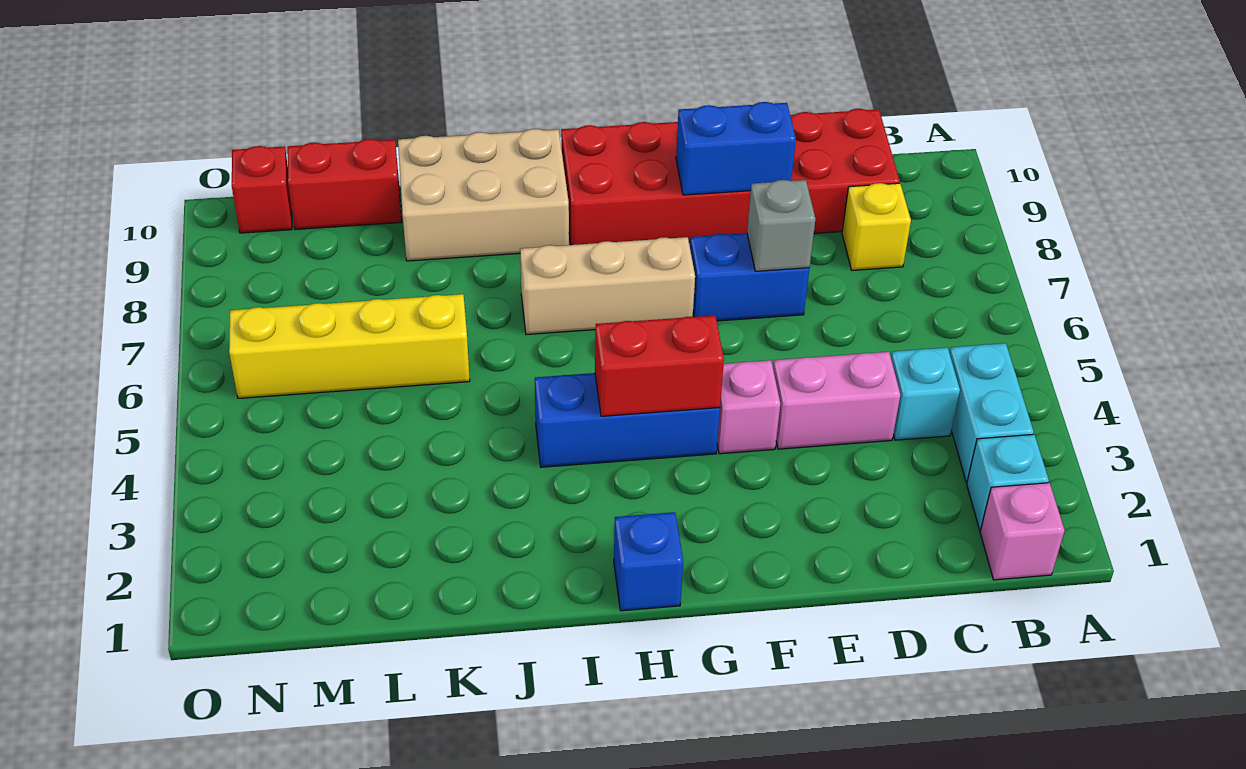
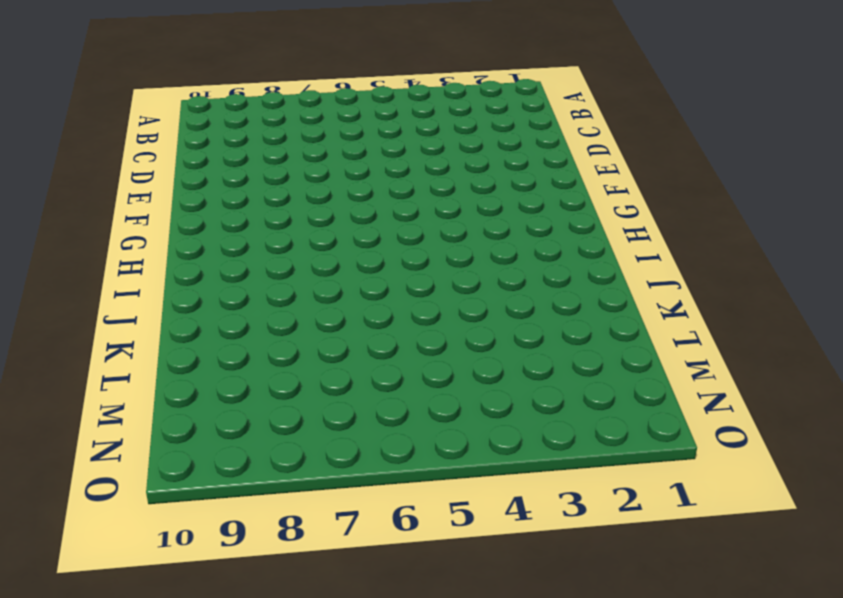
none -> pink 1x1 brick [980,483,1065,580]
none -> cyan 1x1 brick [967,434,1049,530]
none -> cyan 1x2 brick [949,343,1034,482]

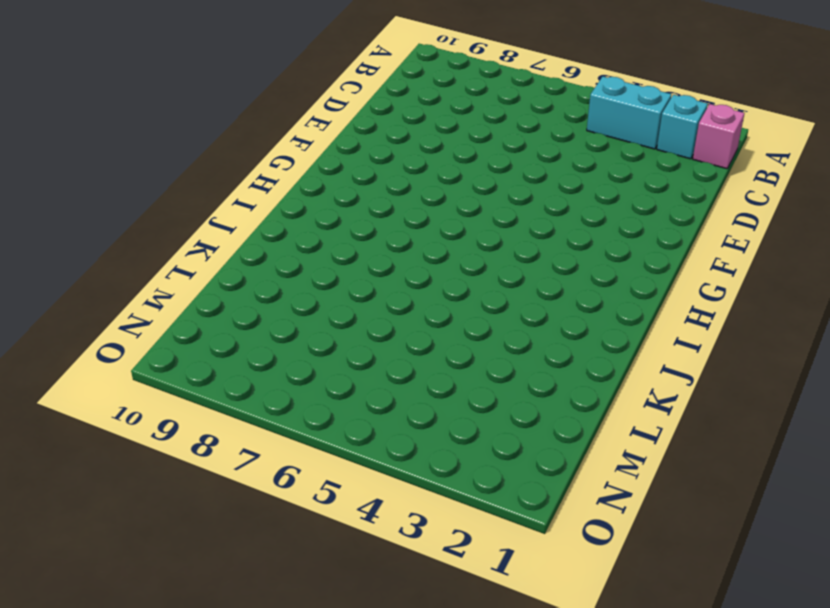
none -> cyan 1x1 brick [891,347,960,440]
none -> yellow 1x1 brick [842,183,911,270]
none -> red 2x6 brick [561,109,900,245]

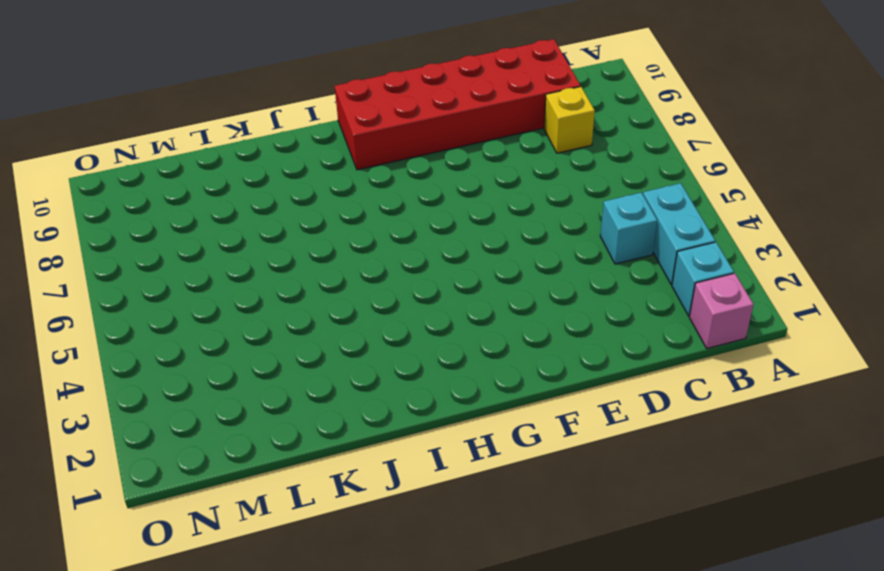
none -> pink 1x2 brick [773,352,900,449]
none -> blue 1x2 brick [690,233,809,321]
none -> pink 1x1 brick [717,360,780,454]

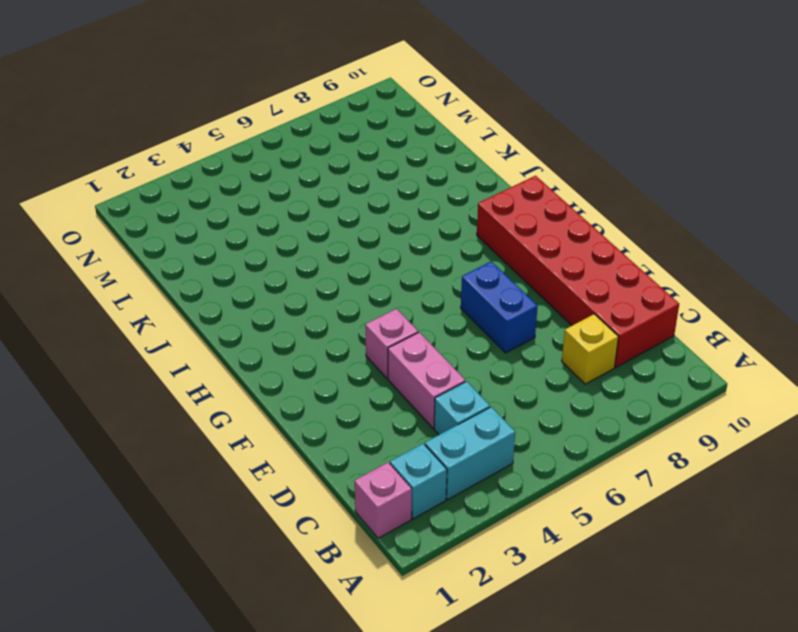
none -> blue 1x3 brick [535,373,720,467]
none -> tan 1x3 brick [520,237,695,335]
none -> blue 1x1 brick [614,512,683,611]

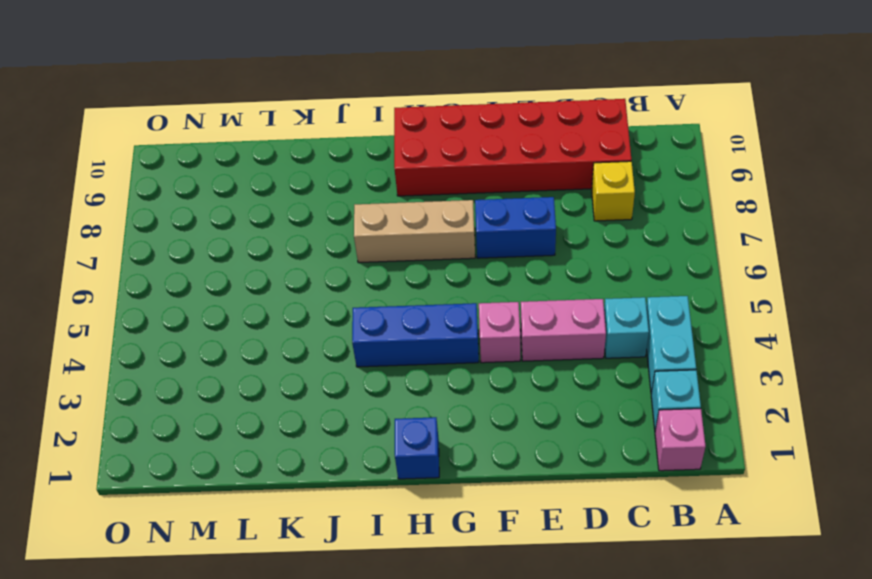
none -> tan 2x3 brick [398,129,569,261]
none -> yellow 1x4 brick [229,294,470,398]
none -> red 1x2 brick [288,139,401,229]

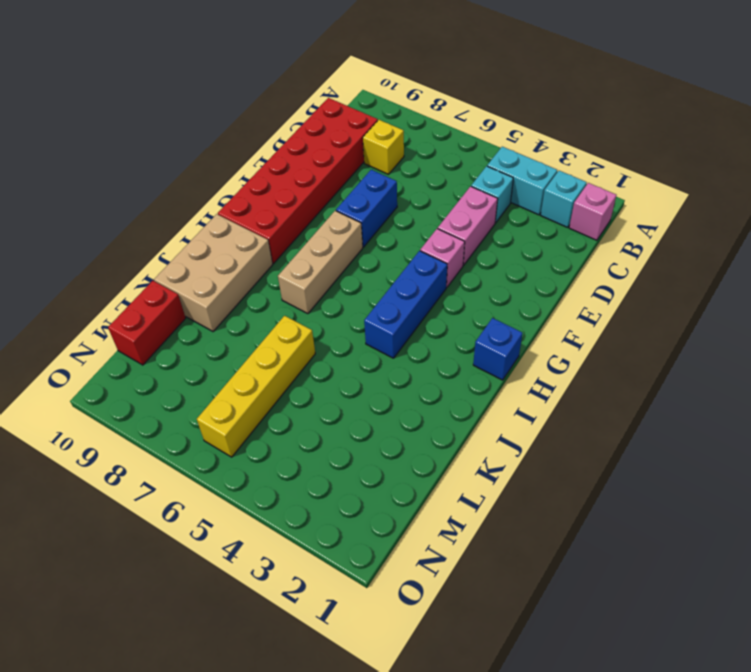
none -> red 1x1 brick [232,146,292,233]
none -> grey 1x1 brick [747,180,815,271]
none -> blue 1x2 brick [676,102,796,195]

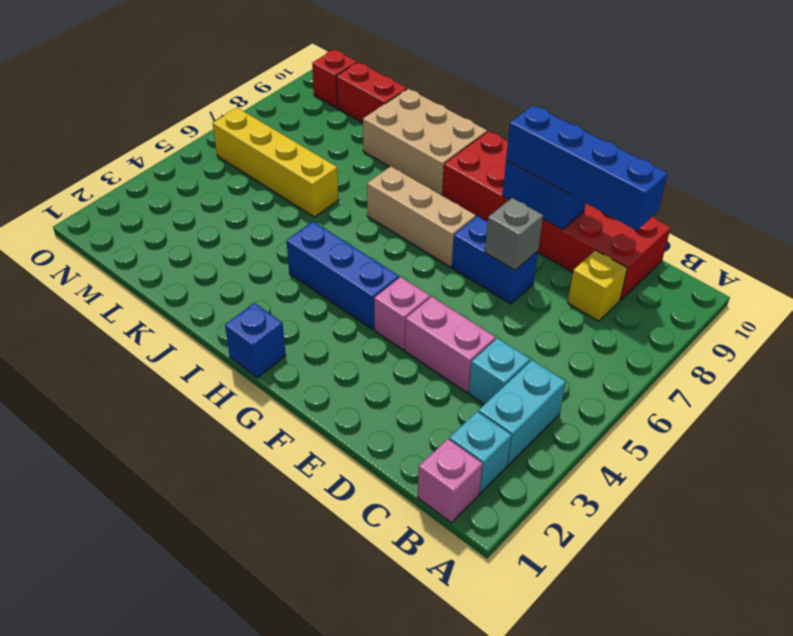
blue 1x4 brick [506,106,668,230] -> none
none -> red 1x2 brick [595,315,724,416]

